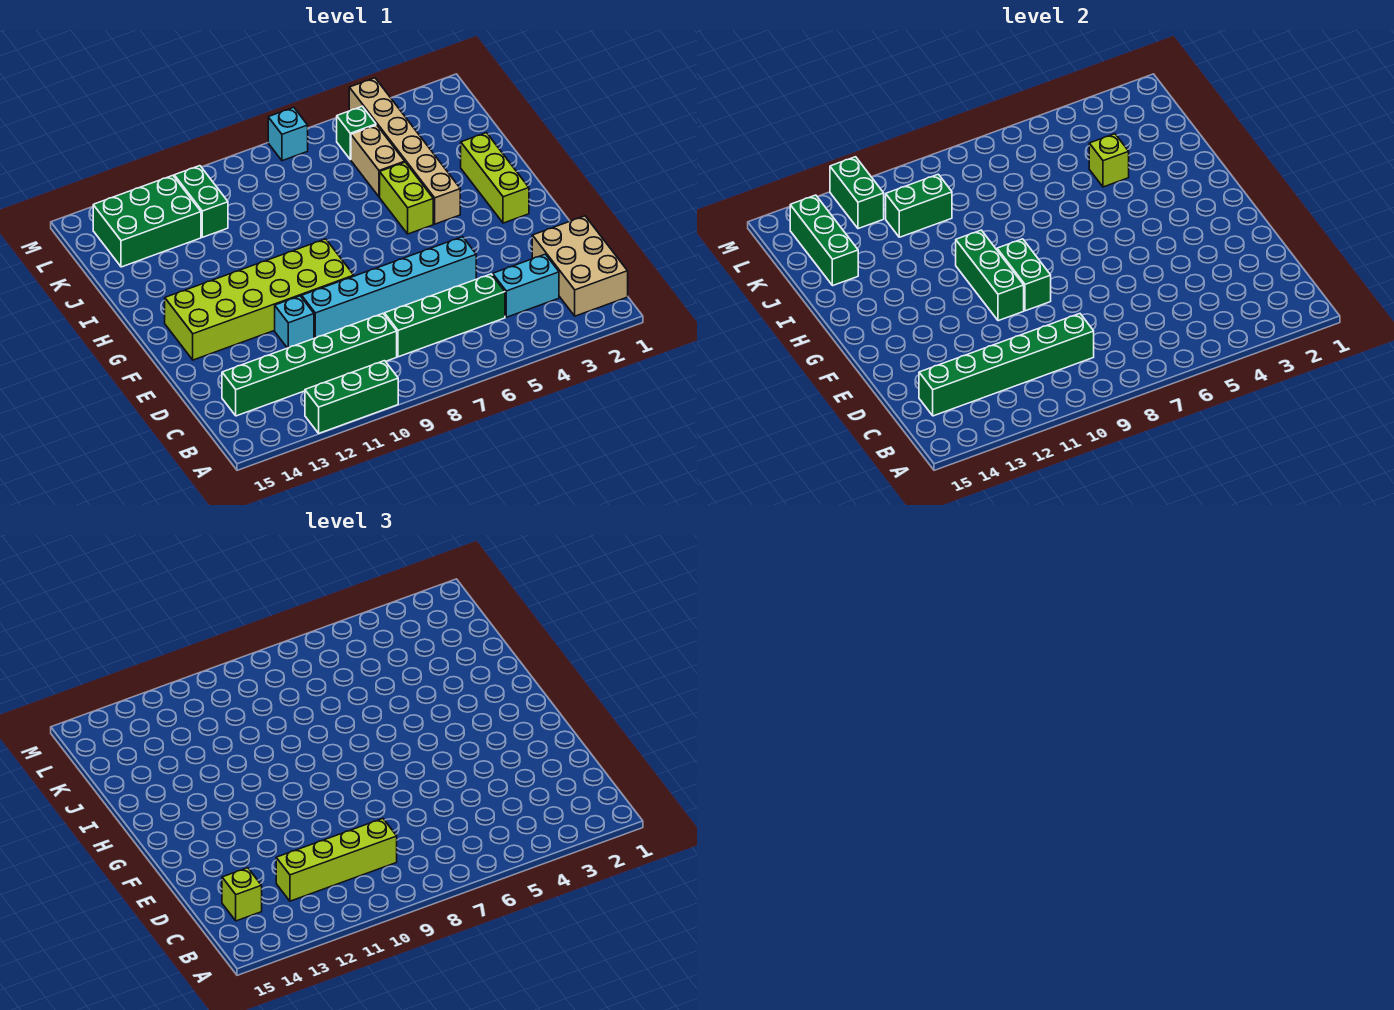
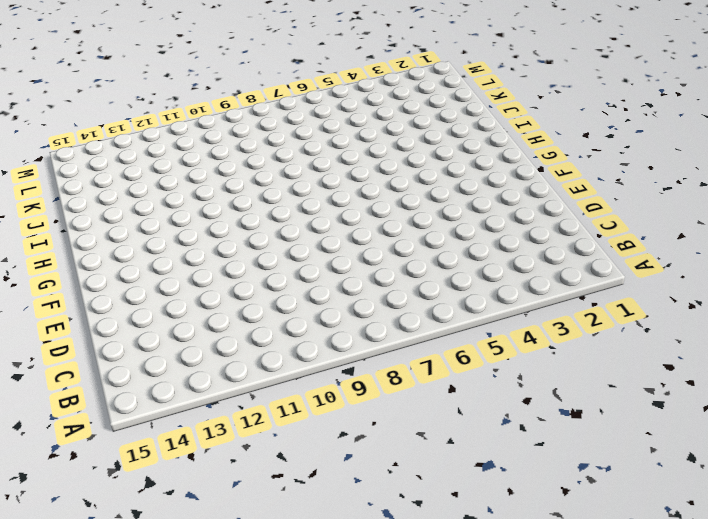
none -> green 1x3 brick [305,361,398,433]
none -> tan 2x3 brick [532,216,628,316]
none -> cyan 1x2 brick [493,254,559,317]

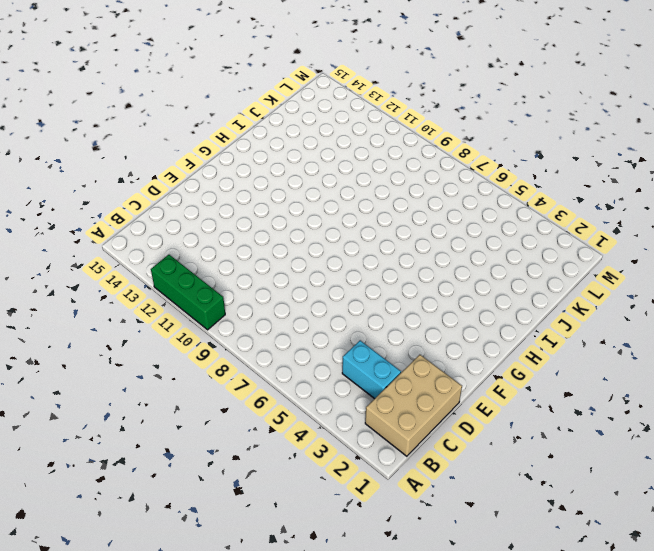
none -> green 1x4 brick [384,274,505,357]
none -> green 1x6 brick [222,314,397,416]
none -> cyan 1x6 brick [302,237,476,338]

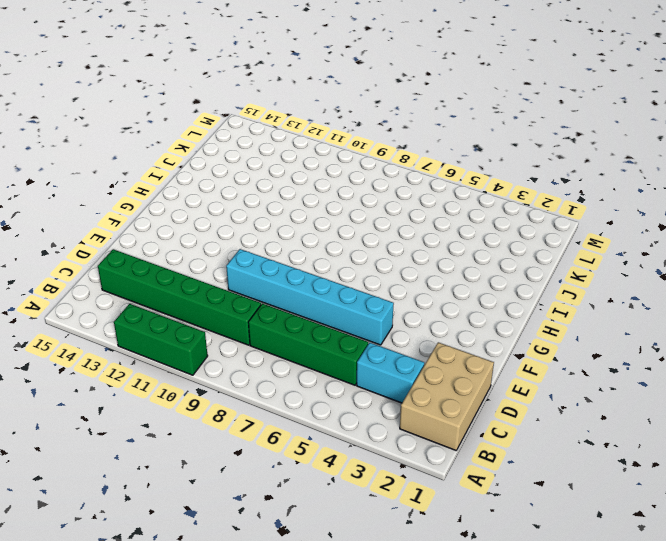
none -> cyan 1x1 brick [275,296,314,348]
none -> lime 2x6 brick [165,239,354,360]
none -> lime 1x3 brick [461,133,529,223]

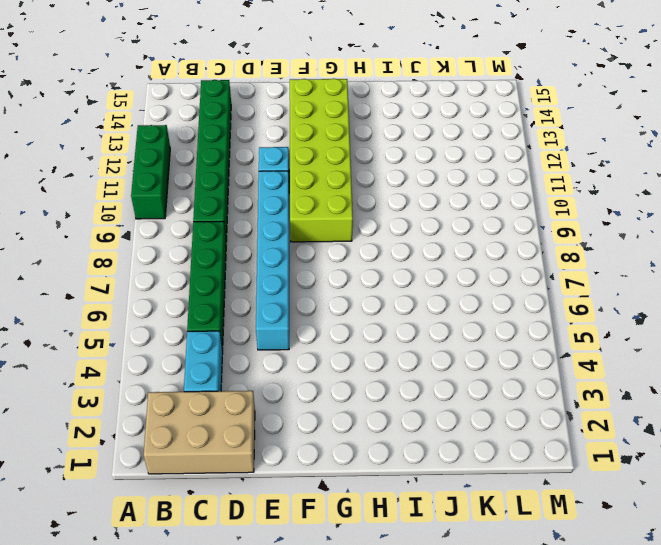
none -> lime 1x3 brick [461,133,529,223]
none -> tan 1x6 brick [349,78,460,224]
none -> lime 1x2 brick [380,162,433,234]

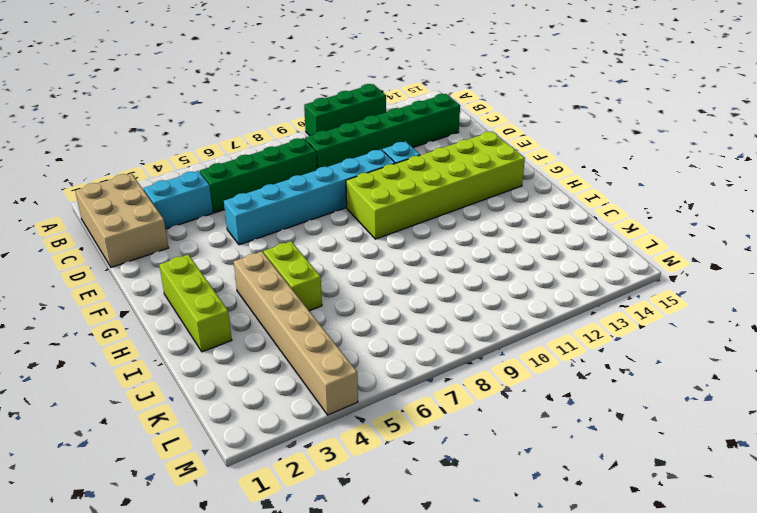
none -> tan 1x2 brick [351,125,405,197]
none -> green 1x2 brick [174,166,228,237]
none -> green 2x3 brick [93,175,201,267]

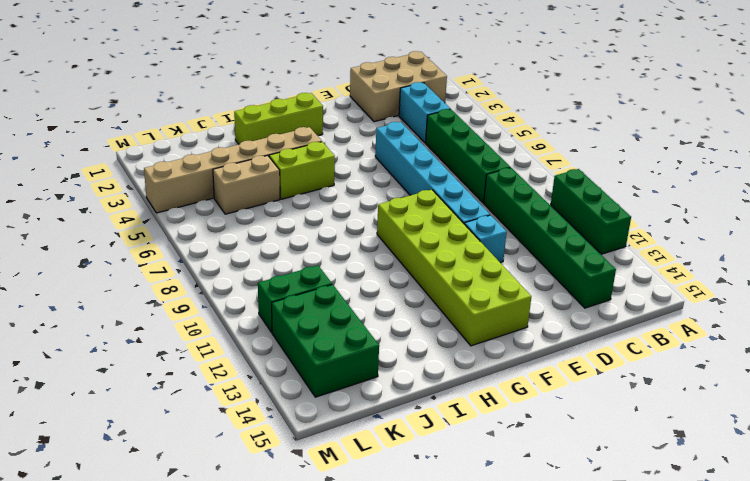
none -> green 1x1 brick [337,106,376,160]
none -> cyan 1x1 brick [268,108,308,161]
none -> green 1x6 brick [919,314,1094,416]

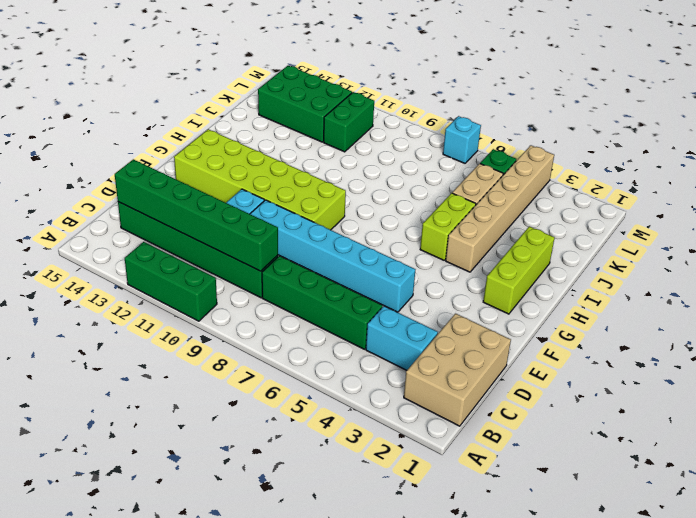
none -> green 1x2 brick [997,239,1051,311]
none -> green 1x3 brick [956,230,1024,321]
none -> lime 1x1 brick [1089,134,1129,187]

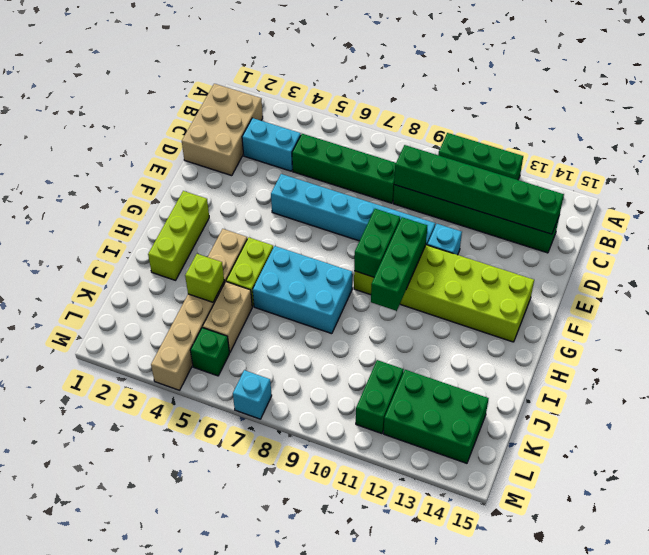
cyan 2x3 brick [253,246,352,334] -> none
none -> green 1x3 brick [790,195,858,286]
none -> green 1x2 brick [886,174,952,237]
none -> green 1x2 brick [830,157,884,229]

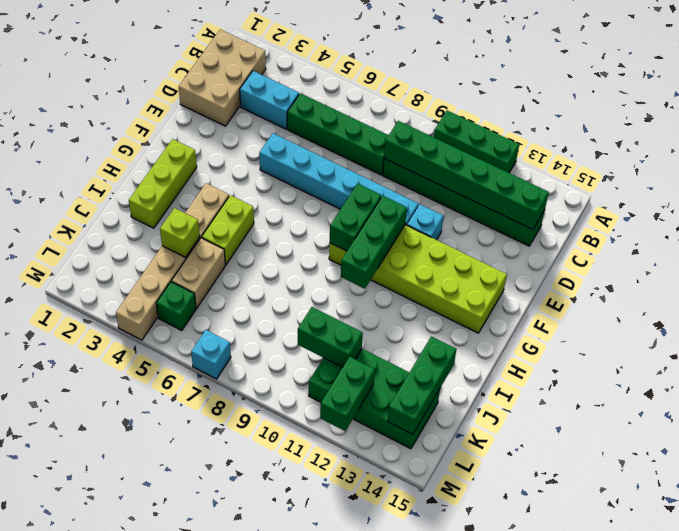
none -> lime 1x4 brick [276,819,397,901]
none -> lime 1x1 brick [222,868,262,921]

